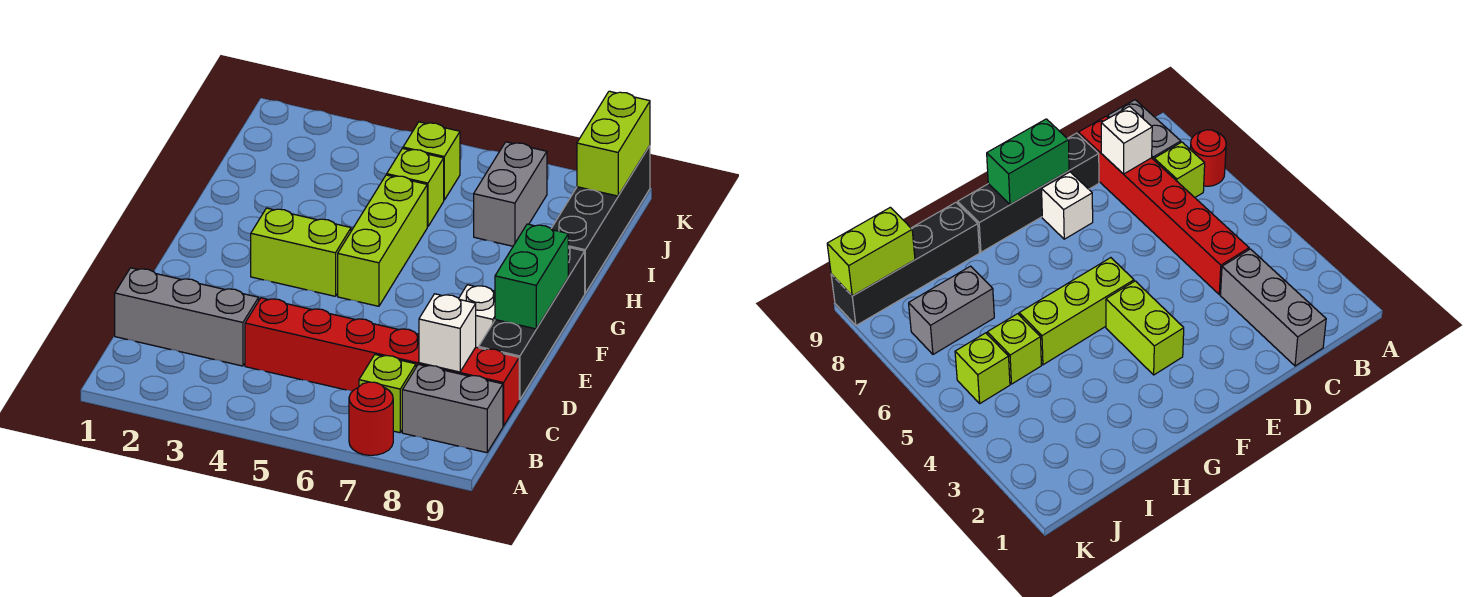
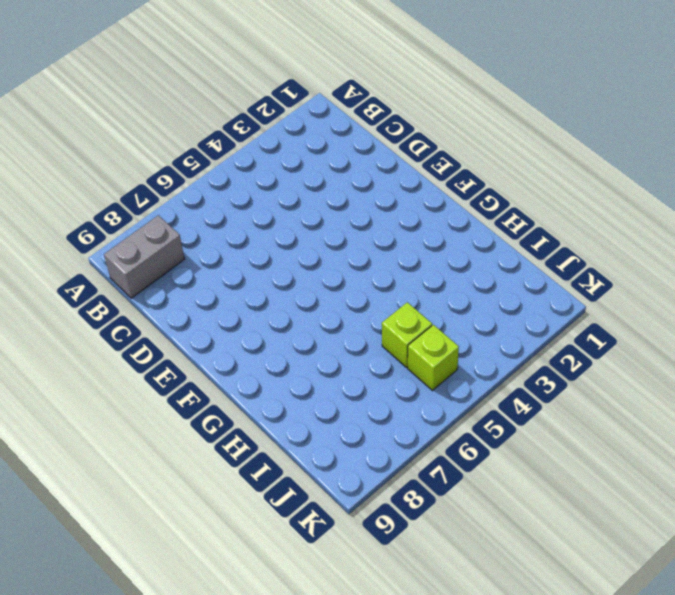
none -> red 1x1 round brick [349,382,393,455]
none -> lime 1x1 brick [359,355,416,433]
none -> grey 1x3 brick [115,268,259,366]

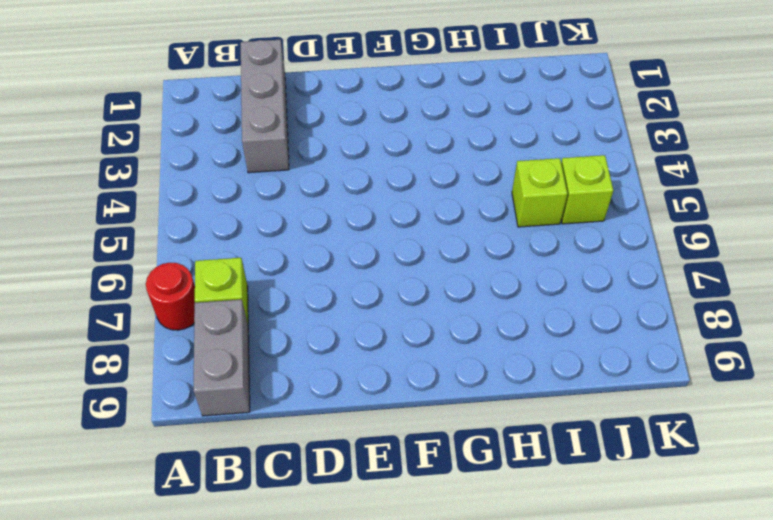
none -> red 1x6 brick [245,298,519,426]
none -> black 1x4 brick [479,247,585,400]
none -> white 1x1 brick [459,285,495,348]

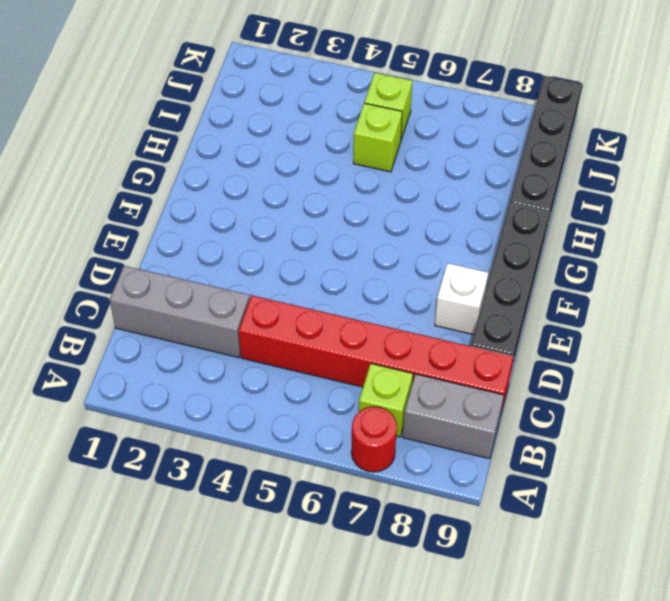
none -> lime 1x2 brick [251,208,351,296]
none -> lime 1x3 brick [338,175,427,306]
none -> grey 1x2 brick [474,142,547,246]

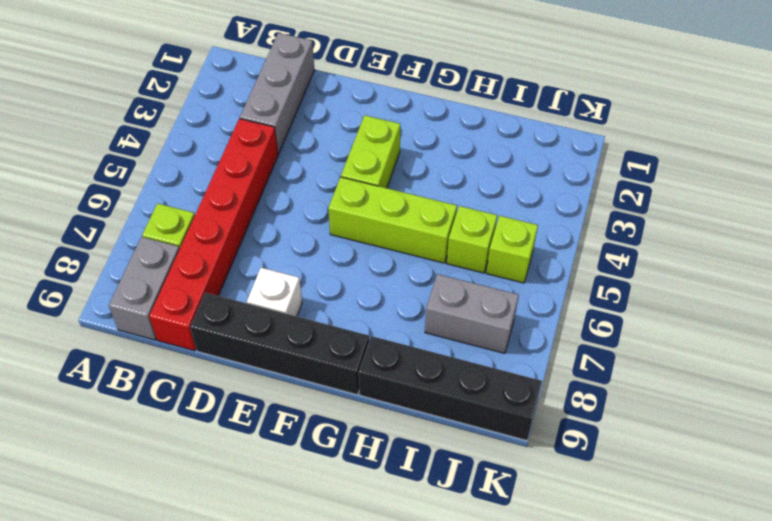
none -> red 1x1 round brick [349,382,393,455]
none -> white 1x1 brick [419,294,476,372]
none -> green 1x2 brick [495,224,568,329]

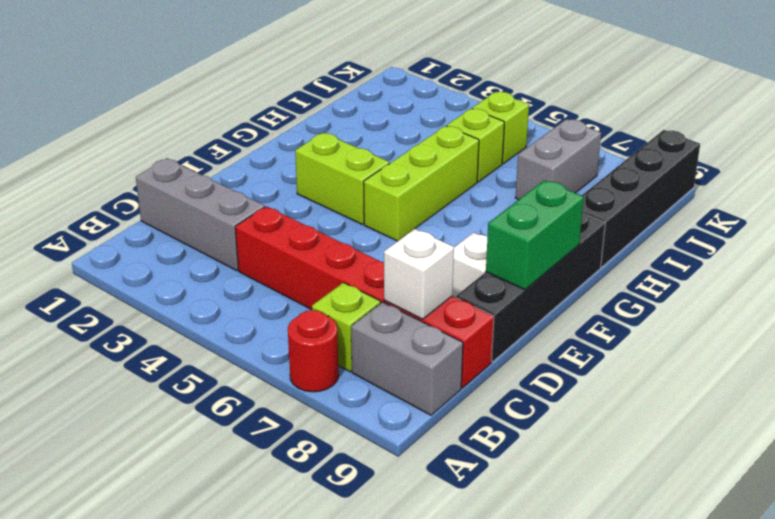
none -> lime 1x2 brick [577,91,650,196]

